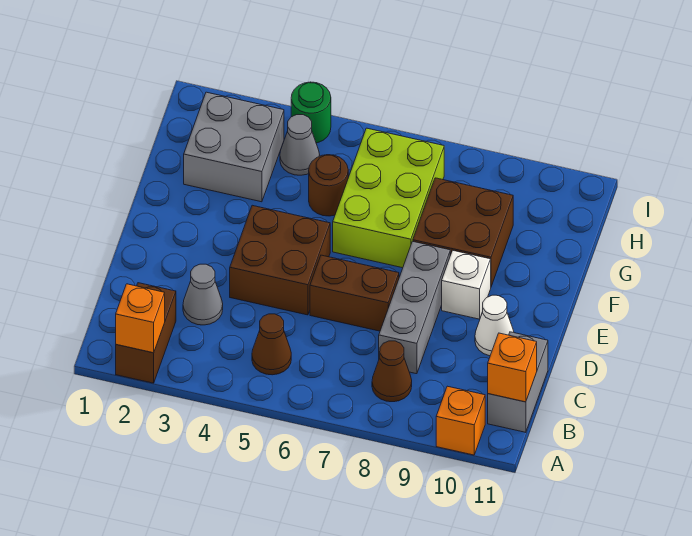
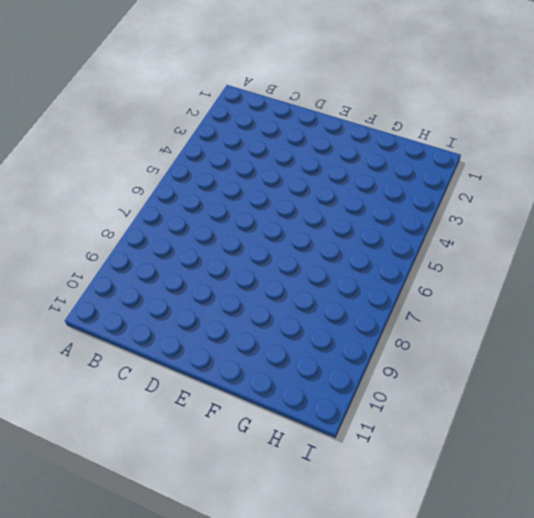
none -> brown 1x2 brick [116,283,176,383]
none -> orange 1x1 brick [436,386,485,455]
none -> brown 1x1 cone [252,314,291,375]

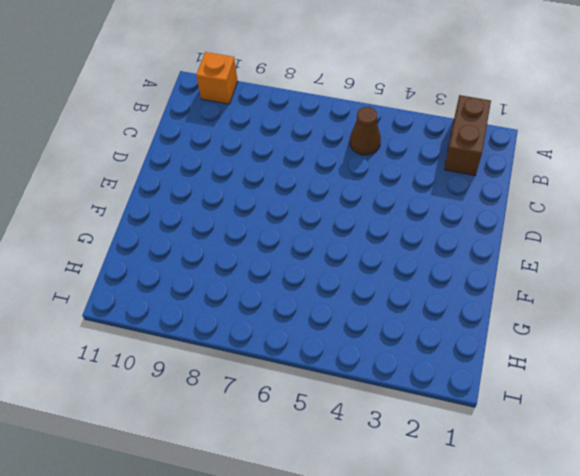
none -> brown 1x1 cone [372,341,412,402]
none -> grey 1x2 brick [488,332,548,432]
none -> grey 1x1 cone [183,264,223,325]

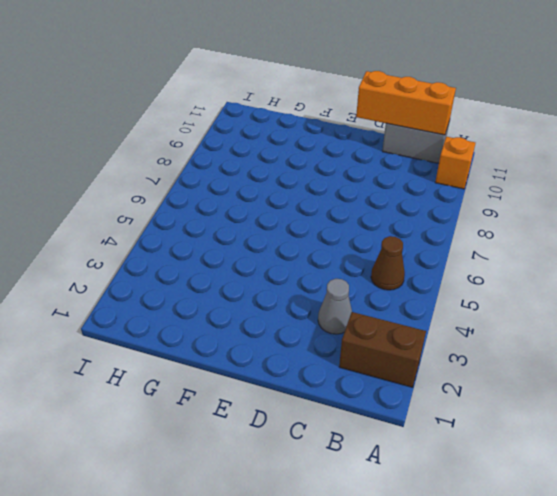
orange 1x3 brick [356,71,456,135] -> orange 1x1 brick [488,333,537,402]
none -> brown 1x1 cone [372,341,412,402]
none -> grey 1x3 brick [379,241,450,374]
none -> brown 2x2 brick [230,205,330,315]

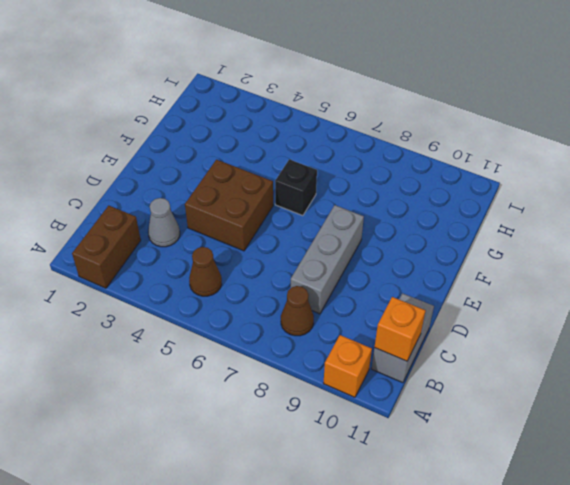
black 1x1 brick [275,159,317,216] -> lime 2x3 brick [333,128,444,268]
none -> brown 1x2 brick [310,255,399,331]
none -> white 1x1 cone [475,295,514,356]
none -> white 1x1 brick [442,251,491,319]

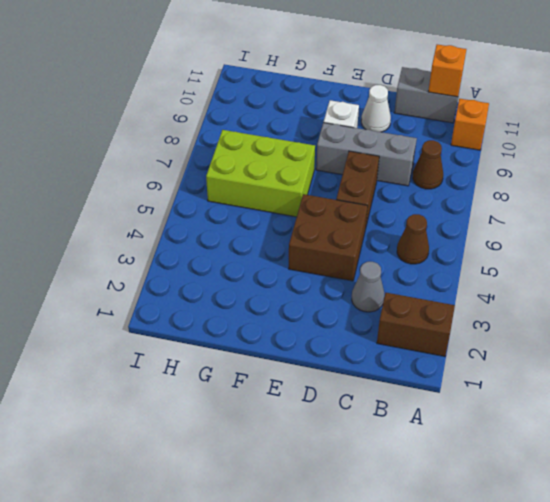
none -> brown 2x2 brick [413,178,513,286]
none -> grey 2x2 brick [184,92,284,202]
none -> brown 1x1 round brick [309,155,348,216]

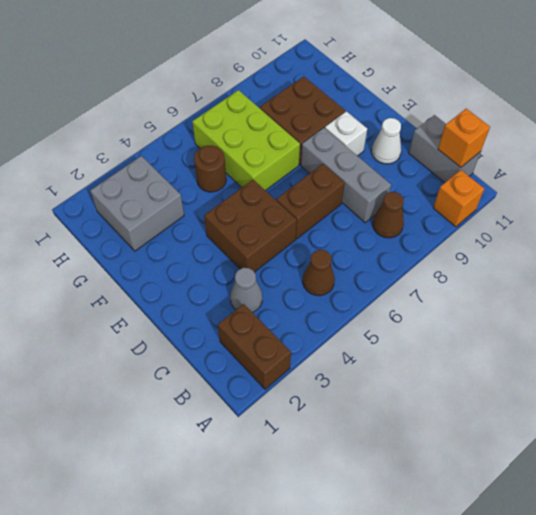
none -> grey 1x1 cone [280,115,320,175]
none -> green 1x1 round brick [291,82,331,143]
none -> orange 1x1 brick [116,284,165,353]

